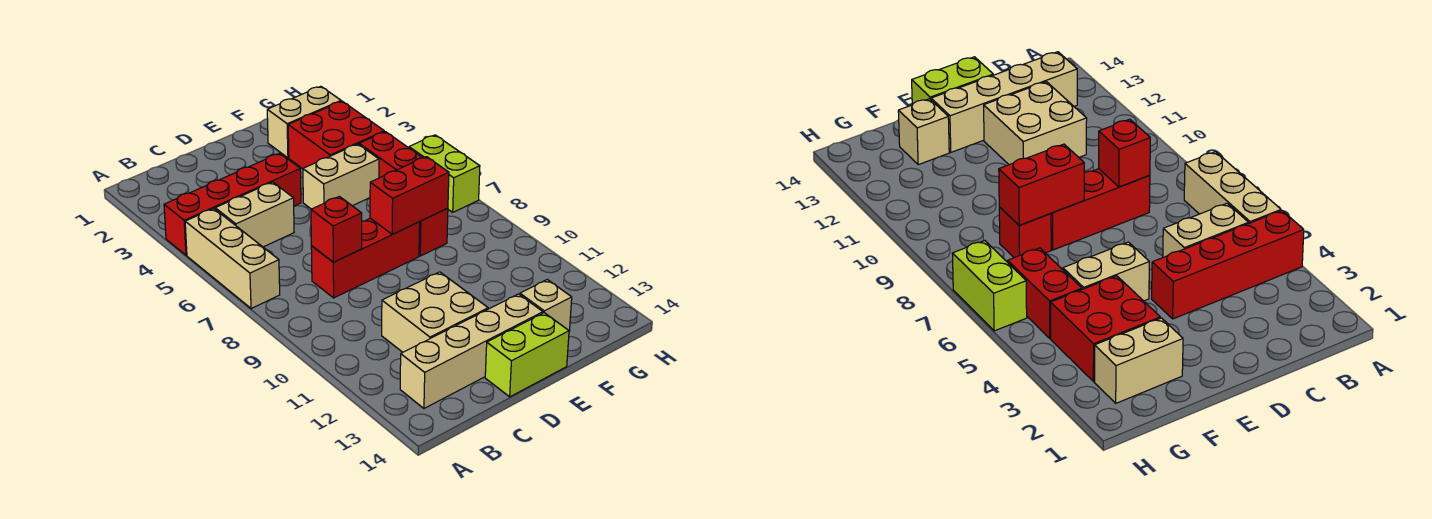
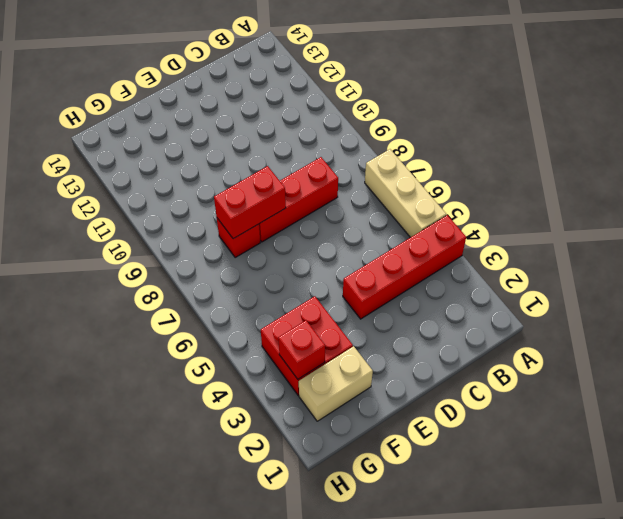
red 1x1 brick [279,320,325,379] -> red 1x1 brick moved to [311,196,362,262]
none -> tan 1x2 brick [215,182,294,247]
none -> tan 1x4 brick [400,294,543,408]
none -> tan 2x2 brick [382,272,488,352]

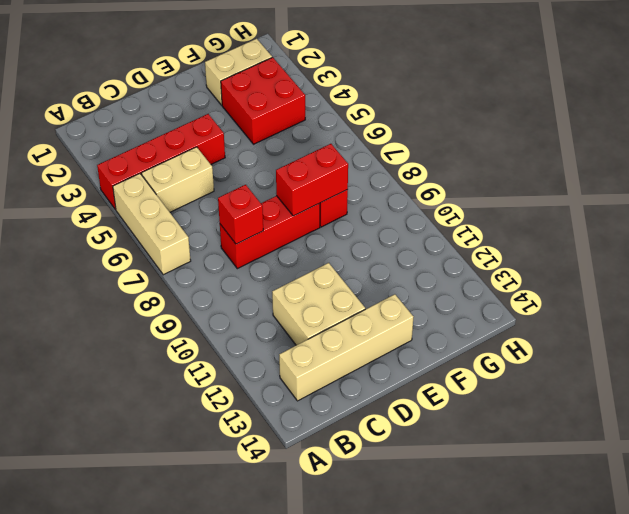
none -> lime 1x2 brick [485,313,569,397]
none -> tan 1x2 brick [303,144,379,209]
none -> tan 1x1 brick [520,280,572,331]

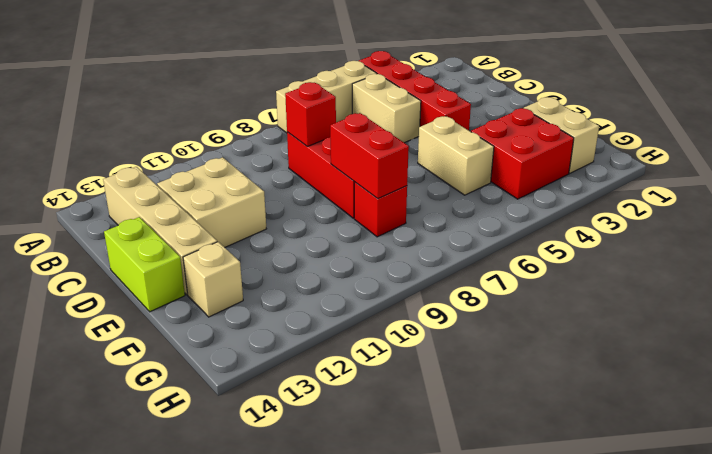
none -> red 1x2 brick [359,132,422,178]
none -> lime 1x2 brick [409,135,480,212]

